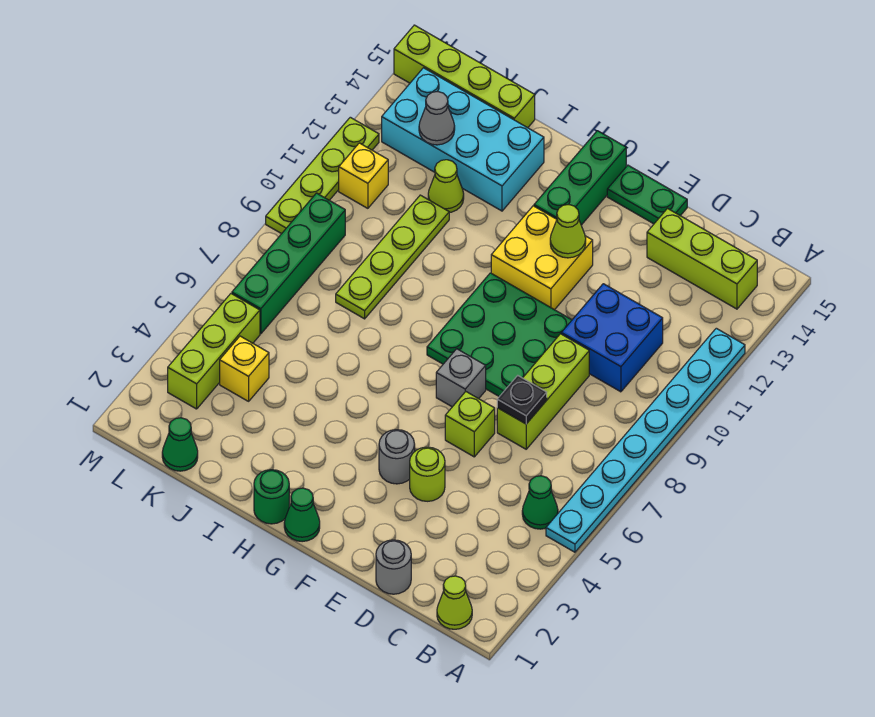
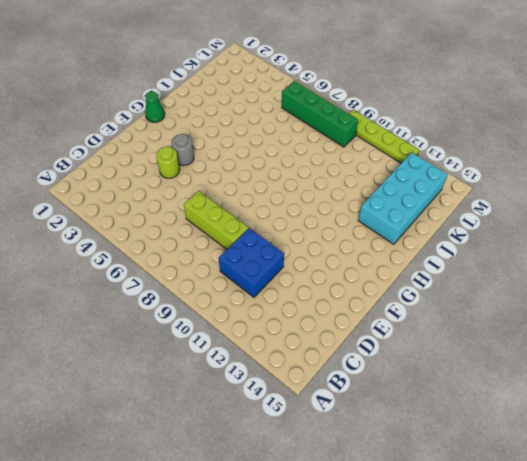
none -> cyan 1x8 plate [546,328,745,552]
none -> lime 1x1 cone [437,576,472,629]
none -> green 1x1 cone [522,476,558,529]
none -> lime 1x3 brick [647,209,757,309]

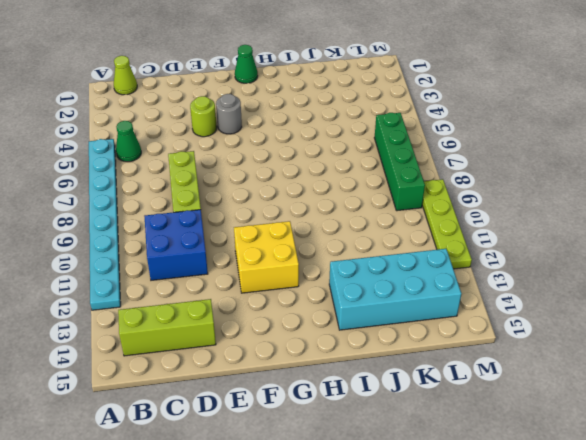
none -> grey 1x1 round brick [376,540,411,594]
none -> lime 1x1 brick [445,392,495,457]
none -> green 3x3 plate [427,273,572,397]
none -> green 1x2 plate [607,165,687,224]

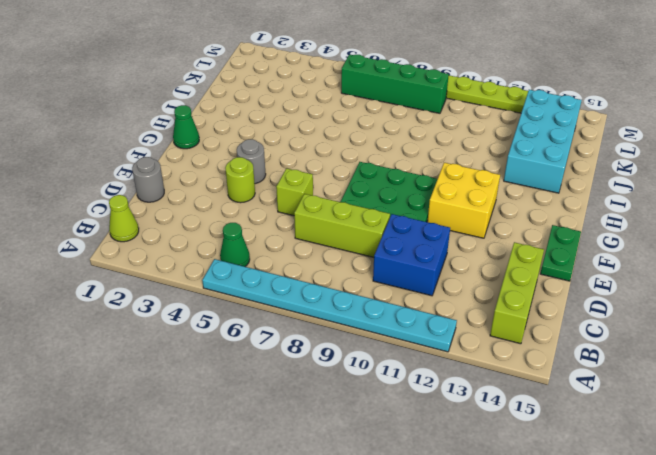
none -> grey 1x1 brick [436,349,486,407]
none -> green 1x3 brick [534,131,626,225]
none -> green 1x1 round brick [254,470,289,524]
none -> lime 1x4 plate [336,195,449,319]

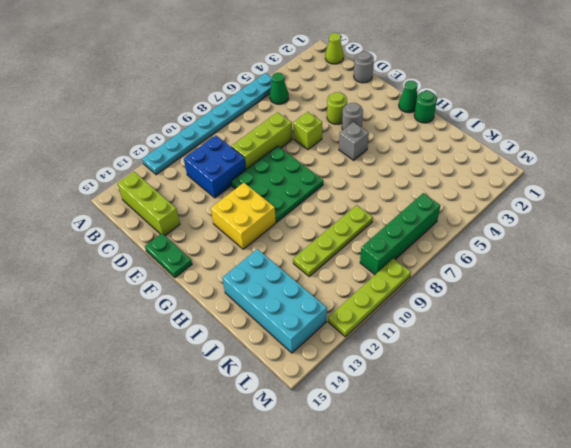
grey 1x1 brick [339,122,369,160] -> grey 1x1 brick moved to [436,349,486,407]
none -> green 1x3 brick [534,131,626,225]
none -> lime 1x1 cone [428,160,464,213]
none -> lime 1x4 brick [394,25,535,128]
none -> green 1x1 cone [162,418,198,471]

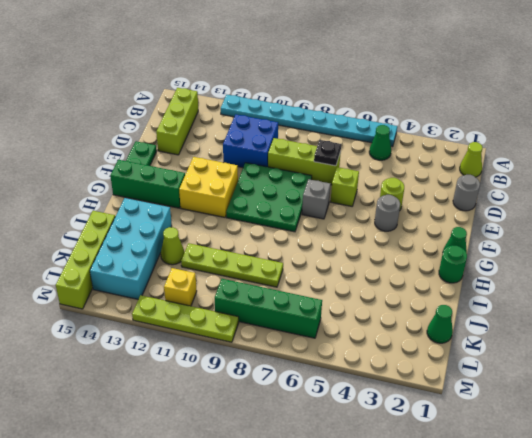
none -> yellow 1x1 brick [220,336,269,401]
none -> lime 1x3 brick [168,294,260,409]
none -> lime 1x1 cone [550,205,586,258]
none -> grey 1x1 cone [419,92,455,145]

